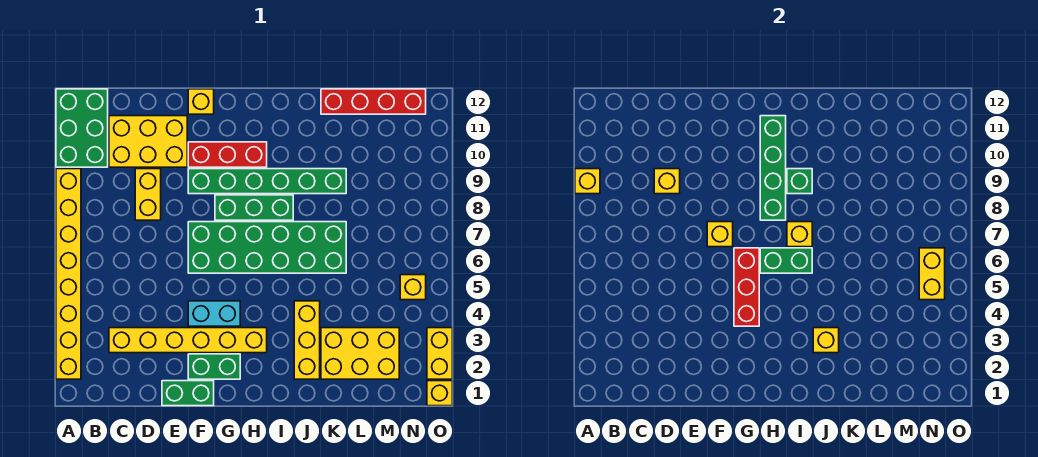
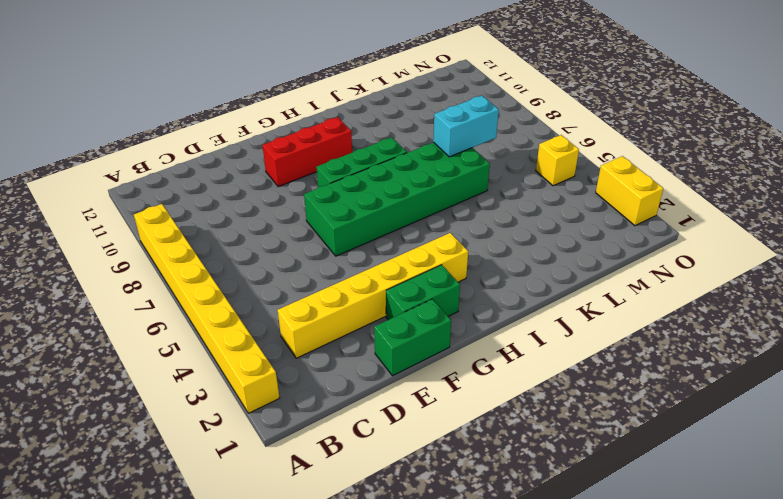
cyan 1x2 brick [433,96,499,157] -> cyan 1x2 brick moved to [188,301,240,326]
none -> green 2x3 brick [56,89,108,167]
none -> yellow 2x3 brick [109,116,187,167]
none -> yellow 1x2 brick [135,169,161,220]

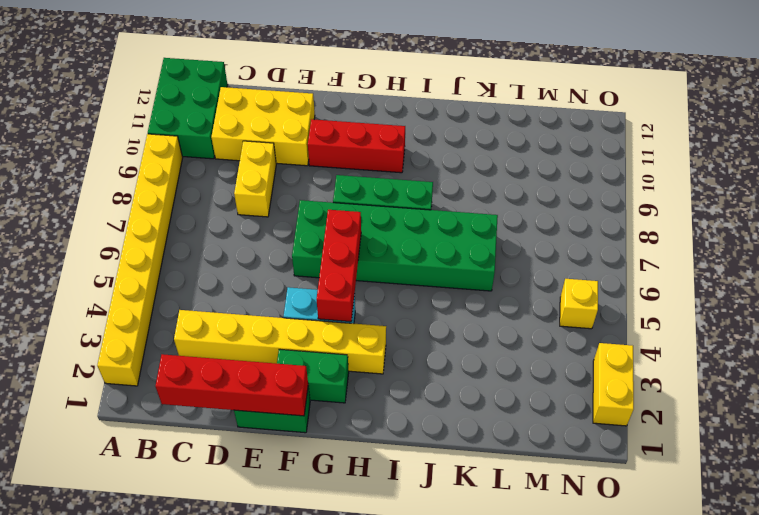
red 1x4 brick [156,354,308,416] -> red 1x4 brick moved to [321,89,426,114]
none -> green 1x6 brick [188,169,346,194]
none -> yellow 1x1 brick [188,89,214,114]
none -> yellow 1x3 brick [294,301,320,379]

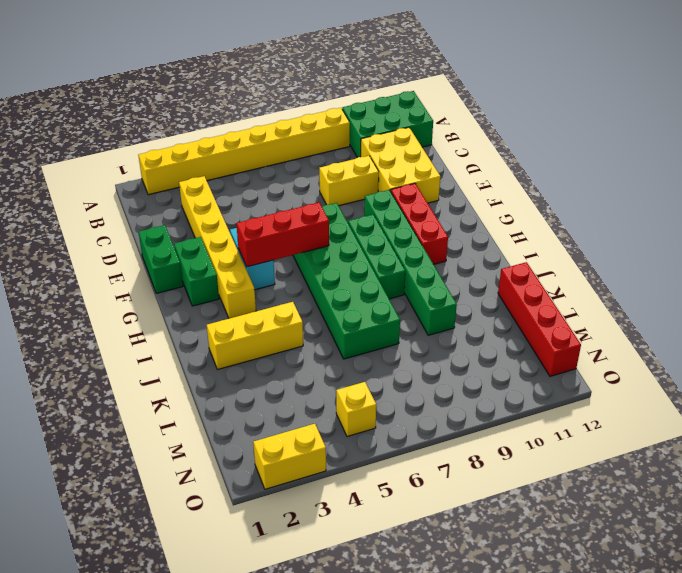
none -> yellow 1x1 brick [188,89,214,114]
none -> yellow 2x3 brick [321,328,399,379]
none -> yellow 1x1 brick [427,381,452,406]

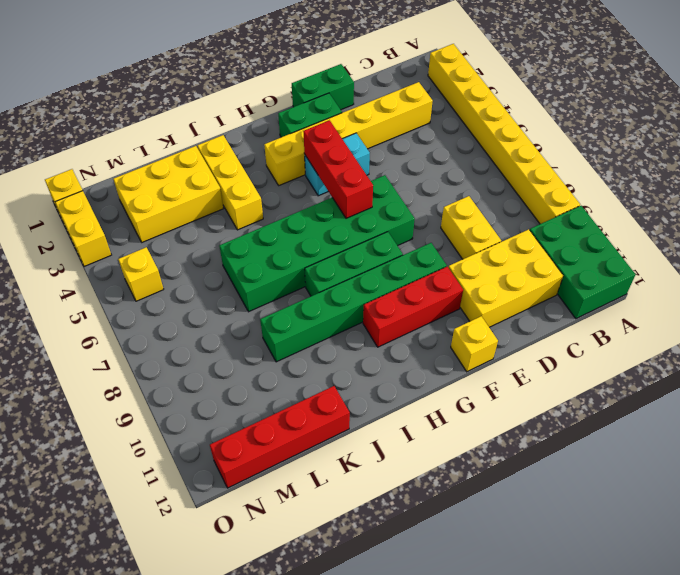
none -> yellow 1x1 brick [575,169,600,194]
none -> yellow 1x1 brick [654,169,680,194]
none -> yellow 1x1 brick [707,222,733,247]

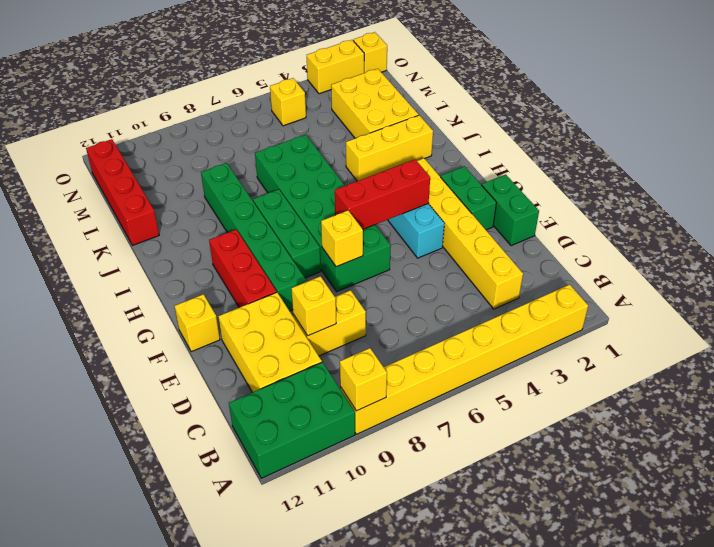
none -> green 1x2 brick [760,248,812,273]
none -> green 1x4 brick [760,116,786,220]
none -> yellow 1x1 brick [787,222,812,247]

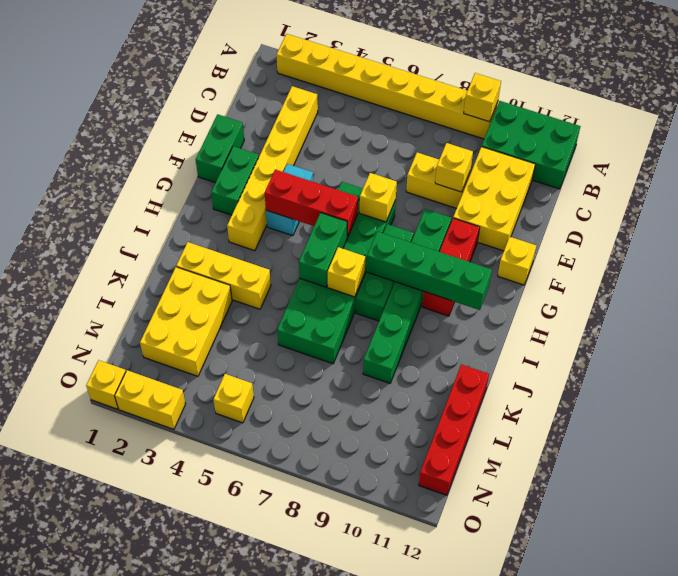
none -> green 1x1 brick [787,169,812,194]
none -> yellow 1x1 brick [813,328,839,353]
none -> yellow 1x2 brick [919,248,945,300]

